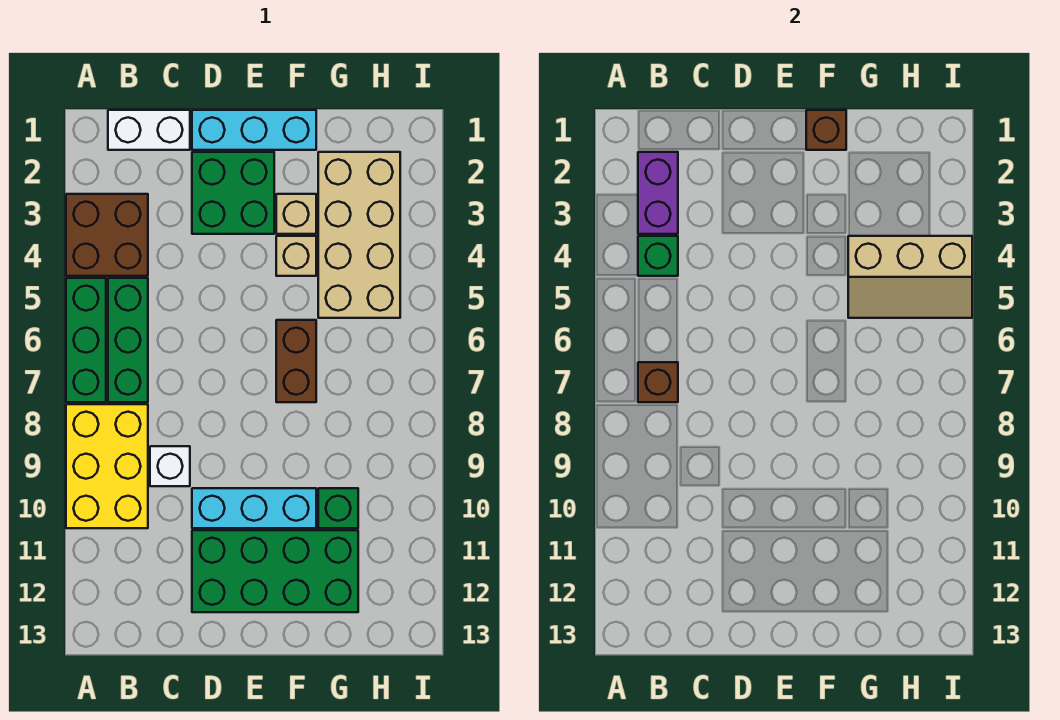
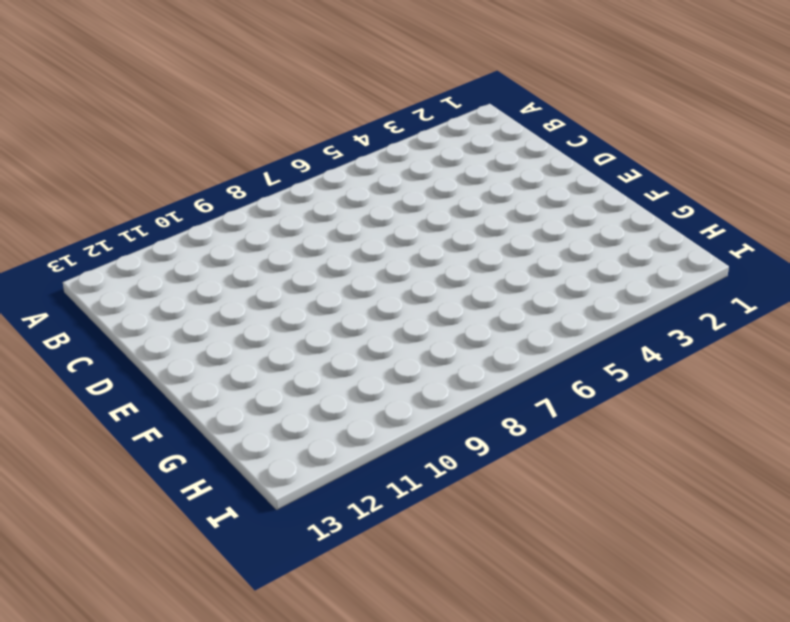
none -> brown 2x2 brick [66,194,148,276]
none -> green 1x3 brick [66,278,106,402]
none -> yellow 2x3 brick [66,404,148,528]

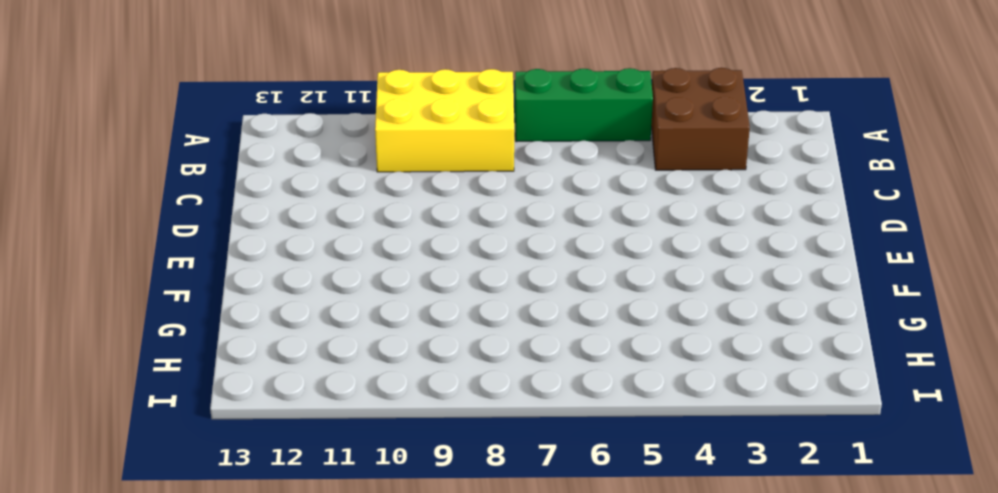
none -> white 1x2 brick [108,110,190,150]
none -> green 1x3 brick [108,278,148,402]
none -> white 1x1 brick [150,446,190,486]

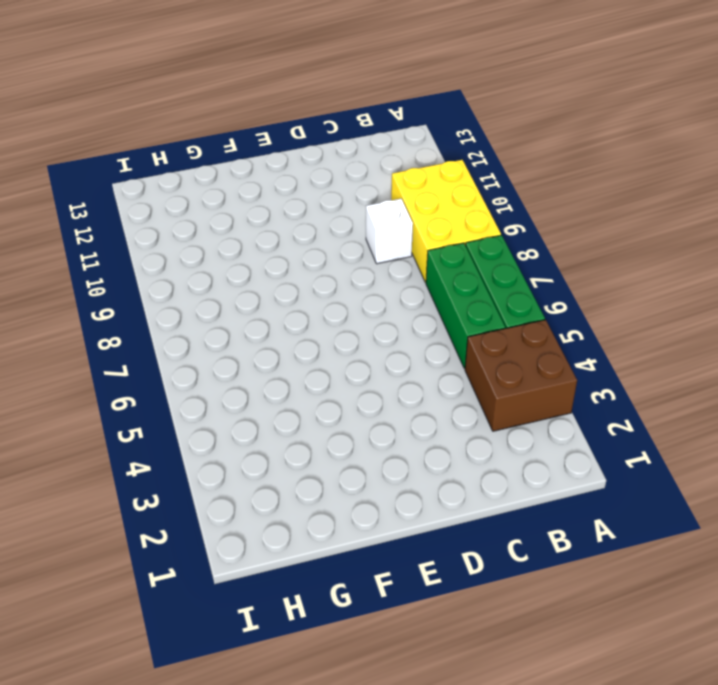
none -> white 1x2 brick [108,110,190,150]
none -> cyan 1x3 brick [192,110,316,150]
none -> green 2x2 brick [192,152,274,234]

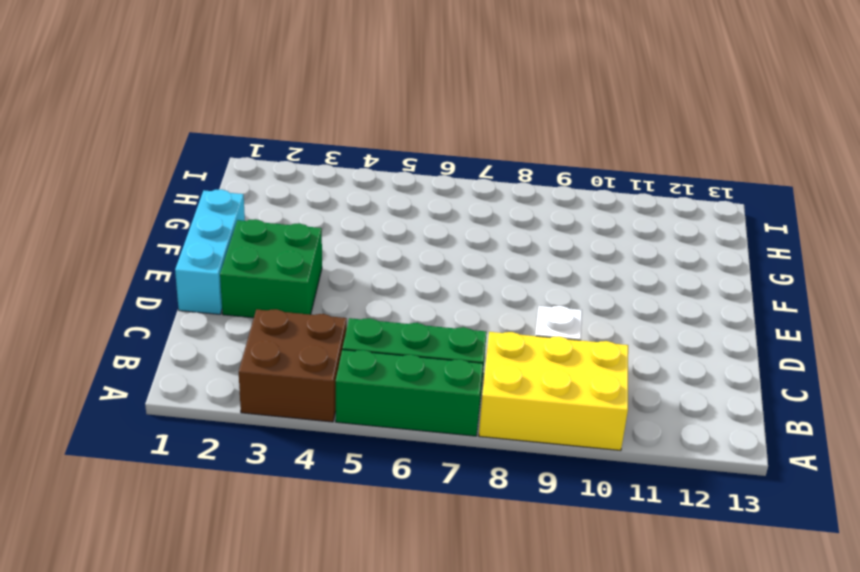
none -> white 1x2 brick [108,110,190,150]
none -> cyan 1x3 brick [192,488,316,528]
none -> green 2x4 brick [192,530,358,612]

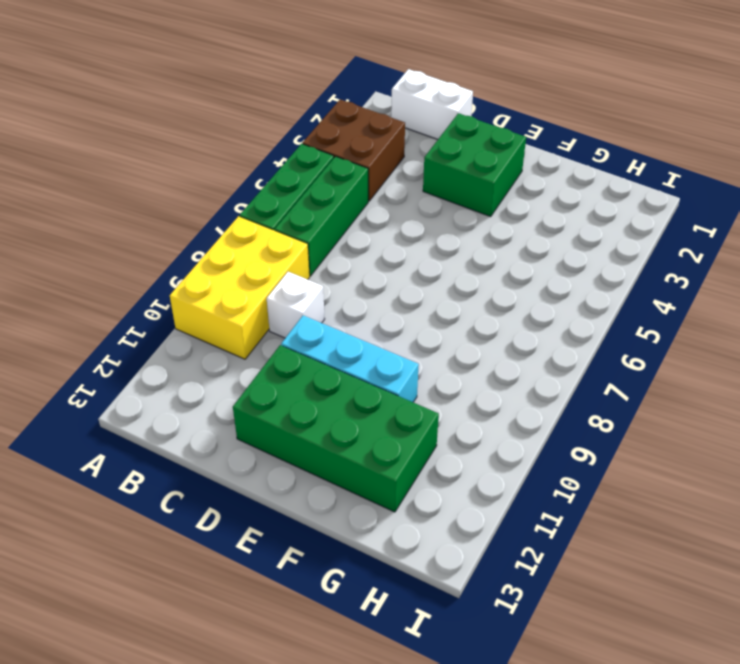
none -> cyan 1x3 brick [192,110,316,150]
none -> tan 1x1 brick [276,194,316,234]
none -> tan 1x1 brick [276,236,316,276]

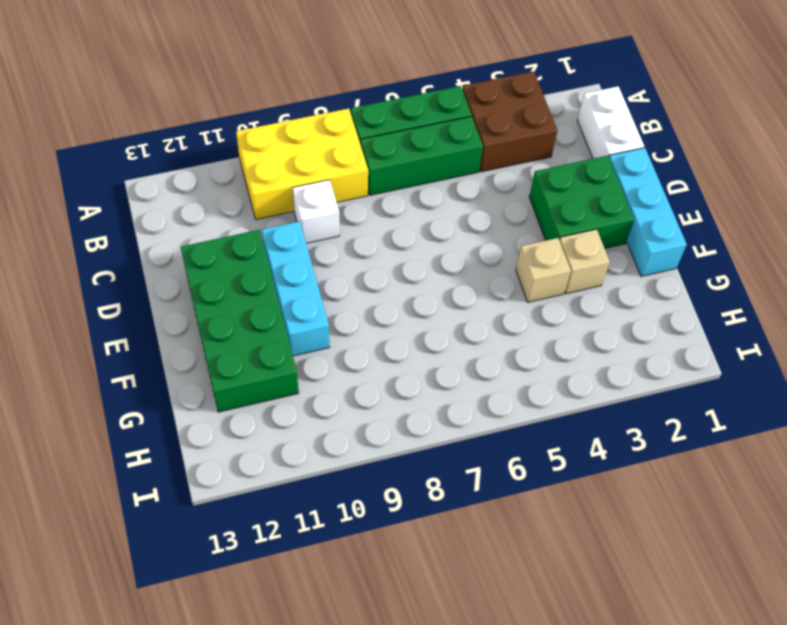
none -> brown 1x2 brick [276,320,316,402]
none -> tan 2x4 brick [318,152,400,318]
none -> green 1x1 brick [318,488,358,528]

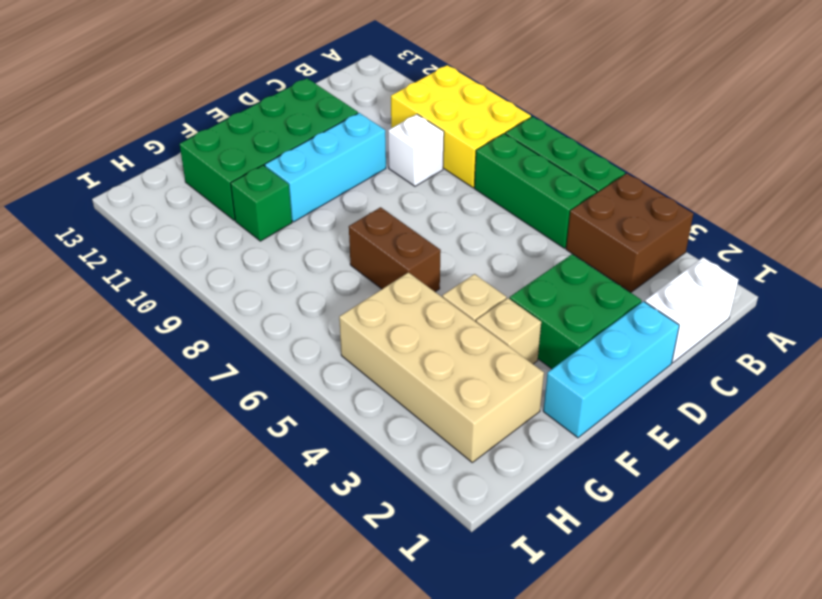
none -> purple 1x2 brick [638,152,678,234]
none -> green 1x1 brick [638,236,678,276]
none -> brown 1x1 brick [638,362,678,402]

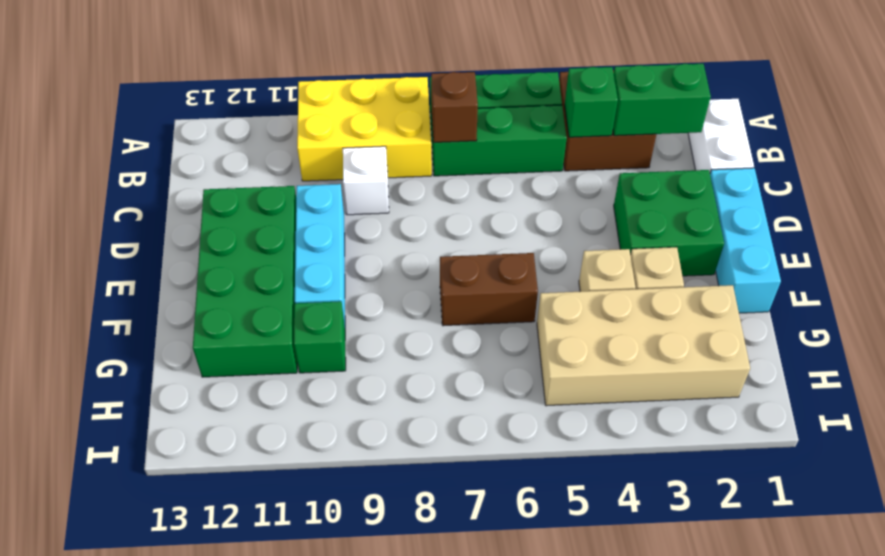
green 1x2 brick [613,64,711,136] -> purple 1x2 brick [638,152,678,234]
none -> brown 1x1 brick [806,110,846,150]
none -> tan 2x3 slope [848,236,972,318]

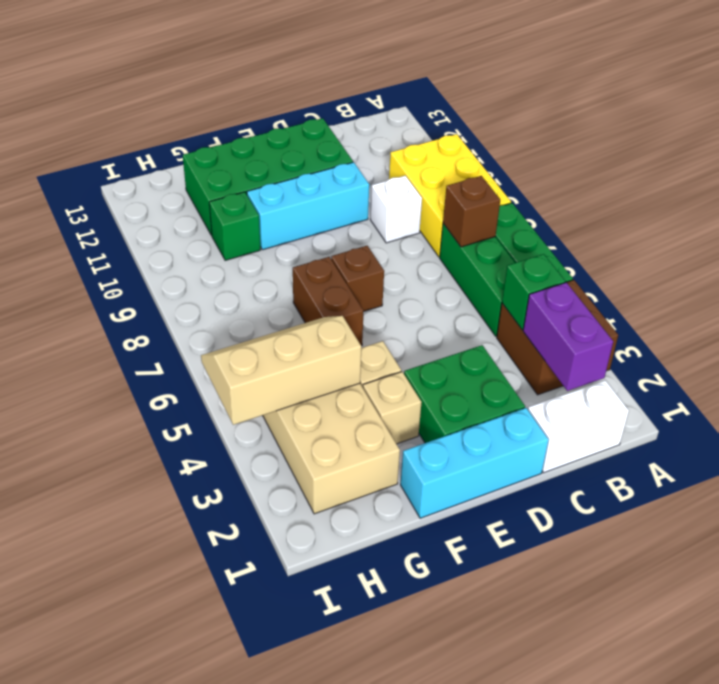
brown 1x1 brick [331,246,384,311] -> brown 1x1 brick moved to [806,110,846,150]

